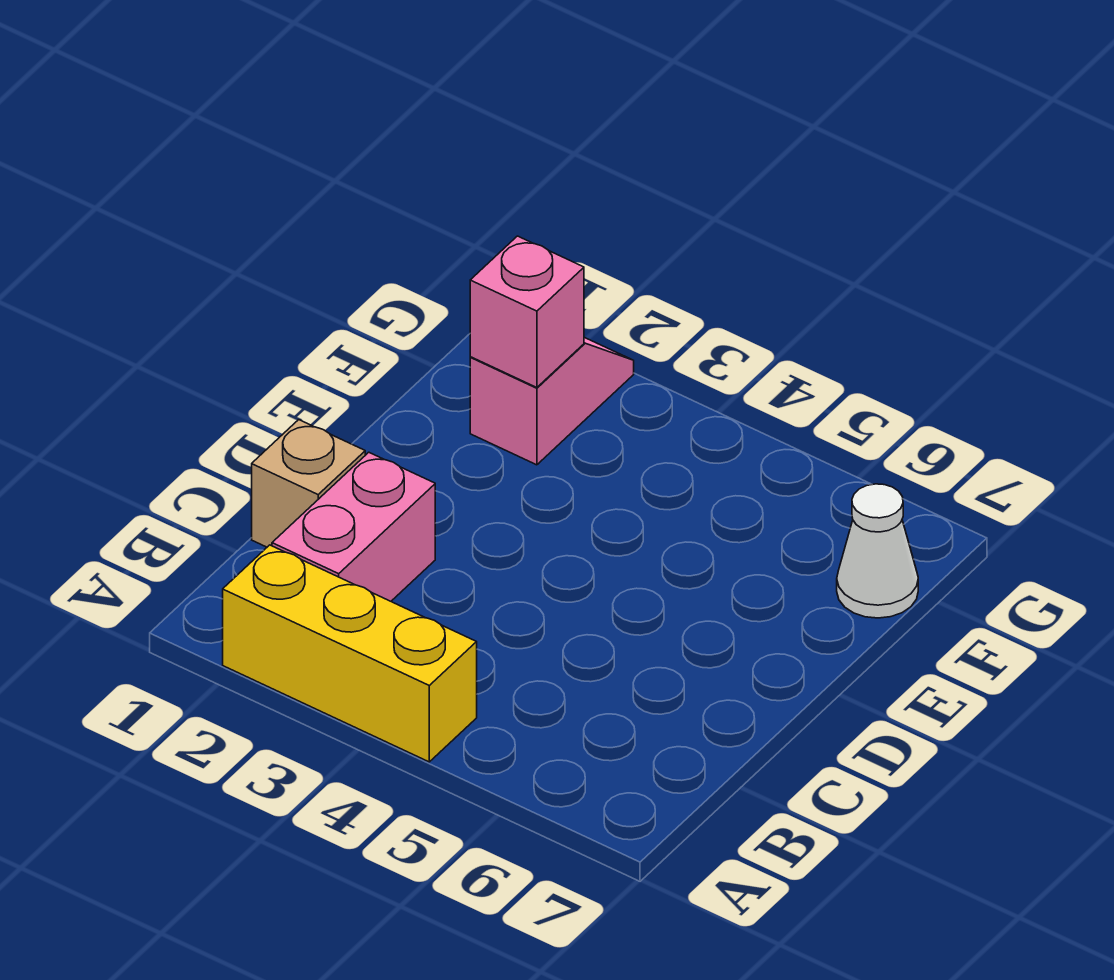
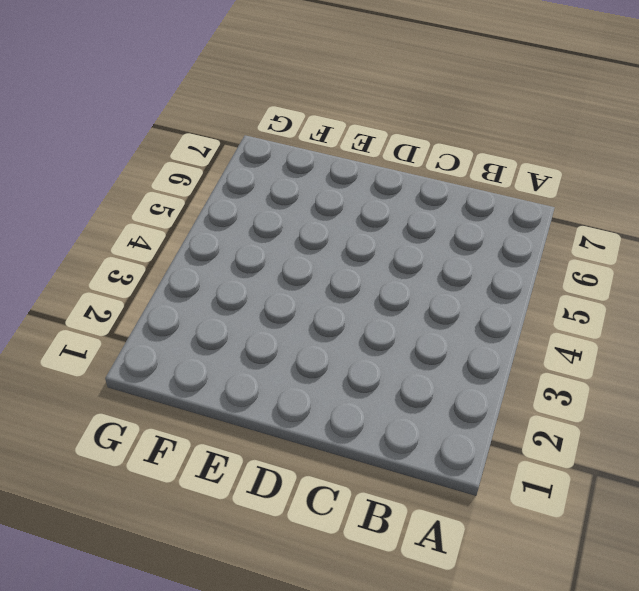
none -> yellow 1x3 brick [223,545,477,762]
none -> pink 1x2 brick [272,452,435,601]

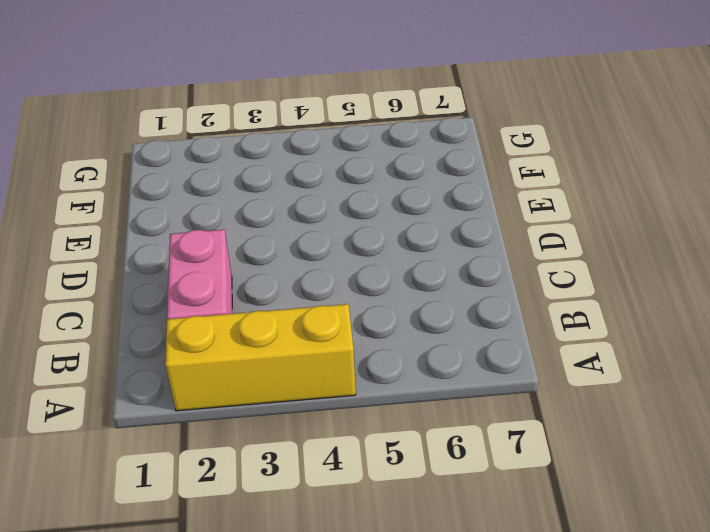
none -> tan 1x1 brick [252,420,365,547]
none -> pink 1x2 slope [470,337,634,465]

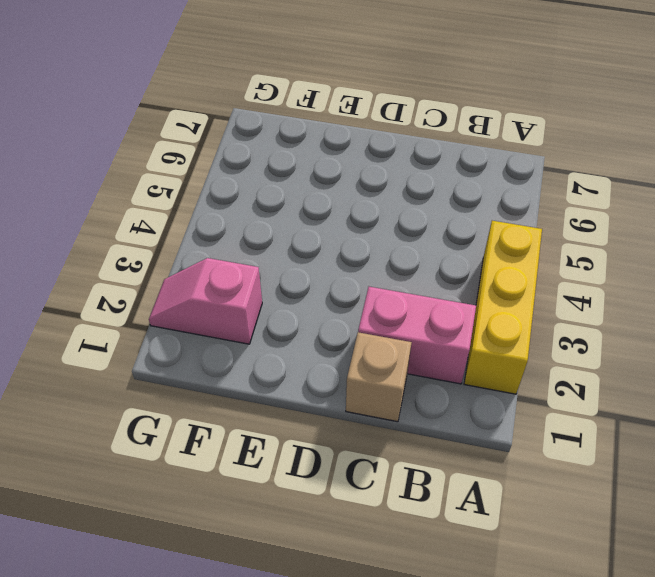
none -> white 1x1 cone [837,484,918,618]
none -> pink 1x1 brick [470,236,584,388]

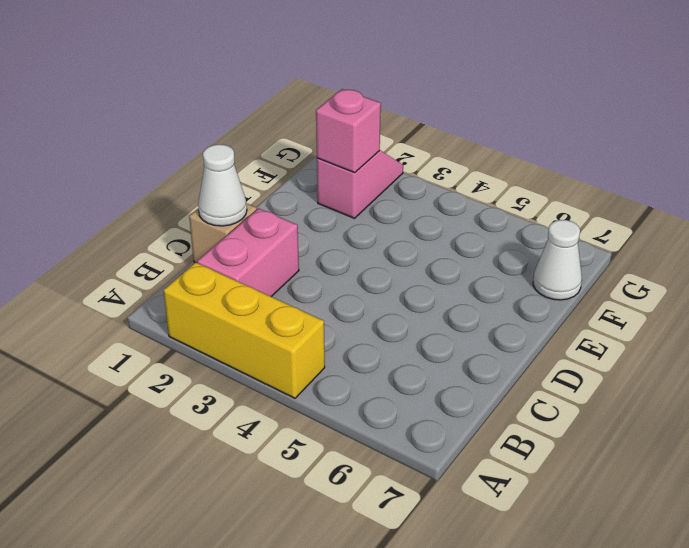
white 1x1 cone [198,144,247,226] -> none

